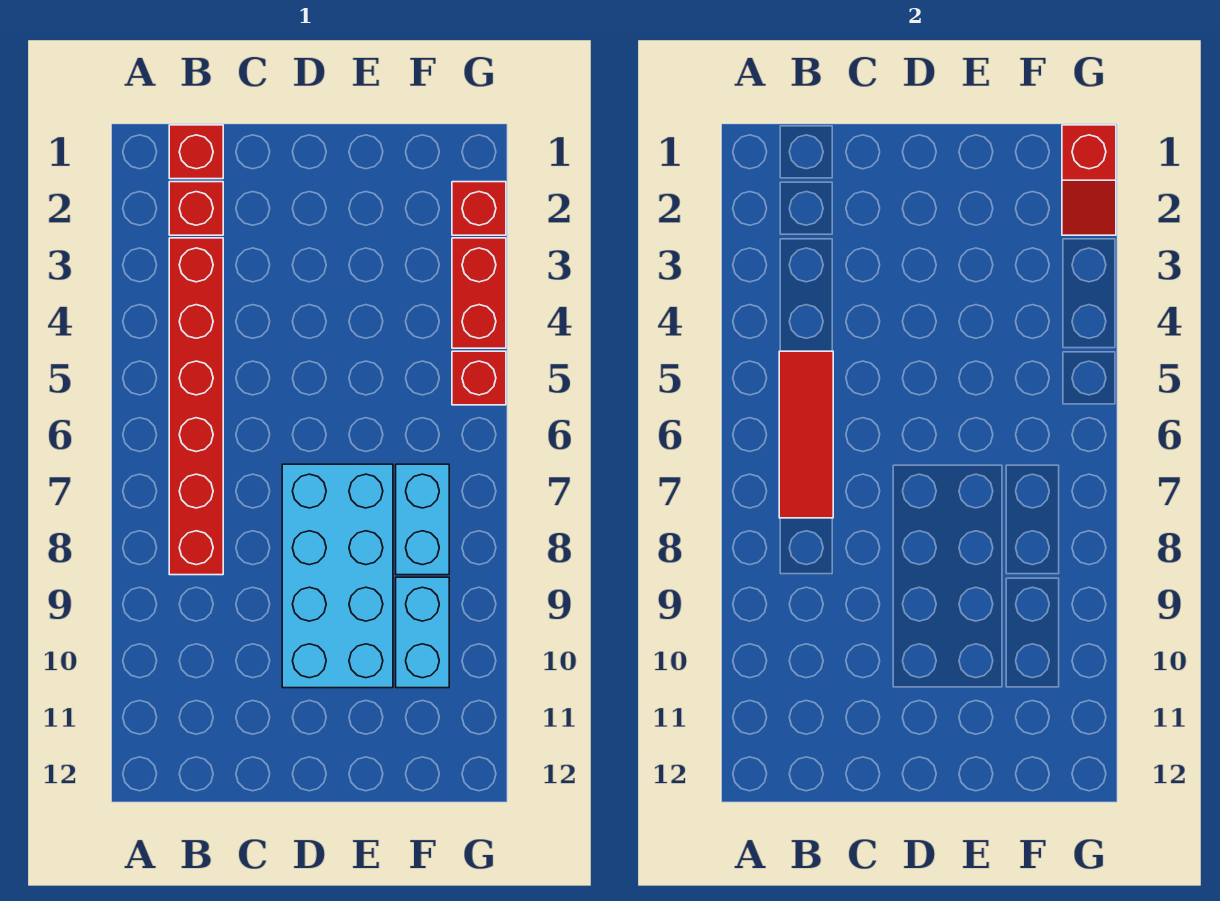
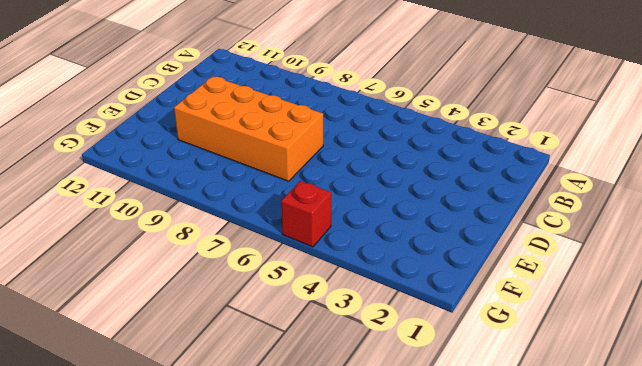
orange 2x4 brick [174,76,323,181] -> cyan 2x4 brick [282,464,393,688]
none -> red 1x1 brick [169,125,223,179]
none -> red 1x1 brick [169,182,223,235]

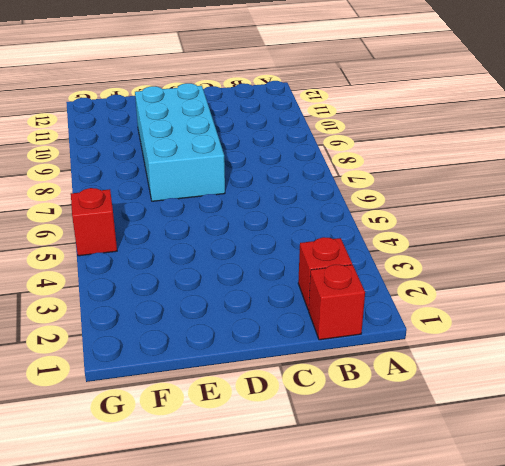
none -> red 1x6 brick [169,238,223,575]
none -> cyan 1x2 brick [396,464,449,575]

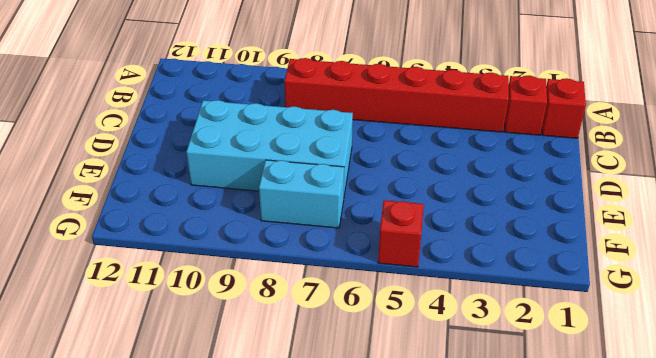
none -> cyan 1x2 brick [396,577,449,688]
none -> red 1x1 brick [452,182,506,235]

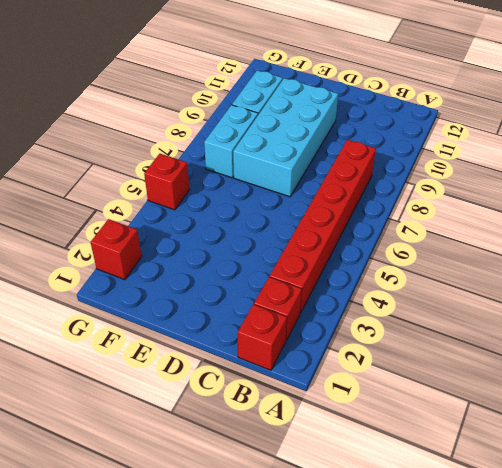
none -> red 1x2 brick [452,238,506,348]
none -> red 1x3 tile [779,351,833,518]

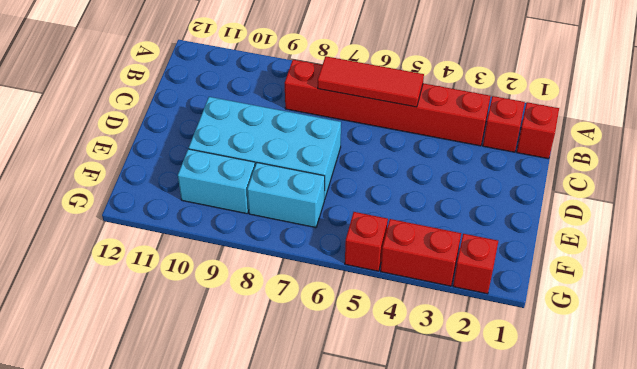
none -> red 1x2 slope [1062,125,1116,235]

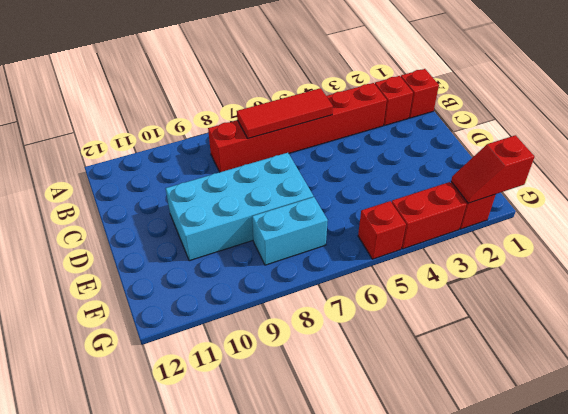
none -> cyan 1x2 brick [396,577,449,688]

